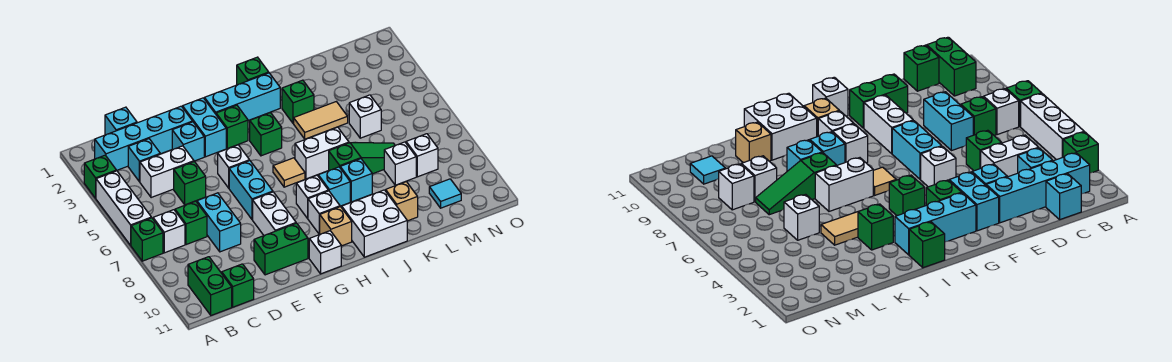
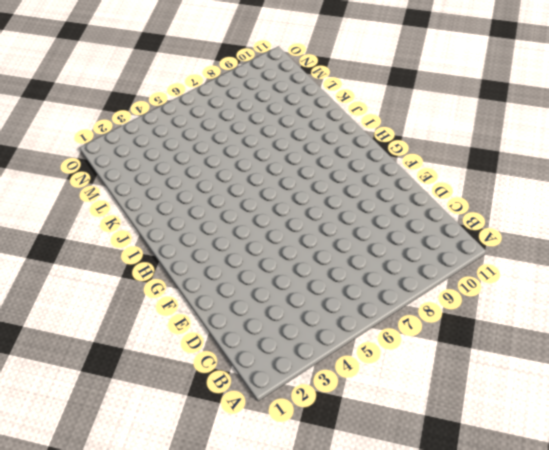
none -> green 1x1 brick [84,155,116,198]
none -> white 1x3 brick [96,171,151,245]
none -> green 1x1 brick [131,218,163,261]
none -> cyan 1x4 brick [95,106,193,171]

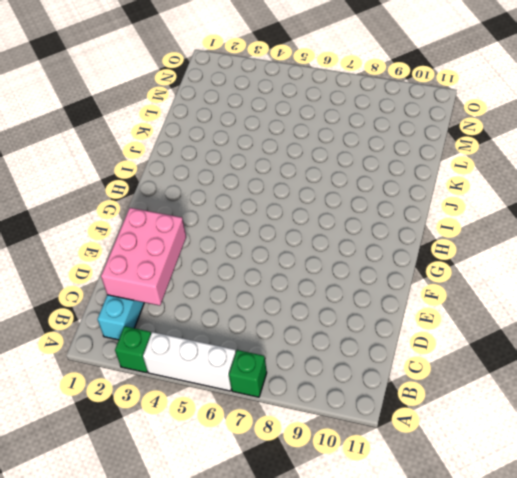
pink 2x3 brick [101,208,186,306] -> none
none -> white 1x1 brick [153,210,185,253]
none -> green 1x2 brick [188,257,232,315]
none -> cyan 1x1 brick [105,107,137,135]
none -> cyan 1x1 brick [128,139,160,182]

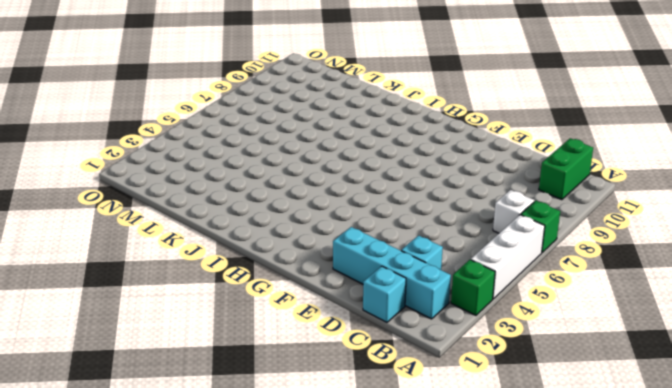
none -> white 1x2 brick [140,146,194,198]
none -> green 1x1 brick [175,201,207,245]
none -> green 1x1 brick [222,264,254,307]
none -> green 1x1 brick [174,162,206,205]

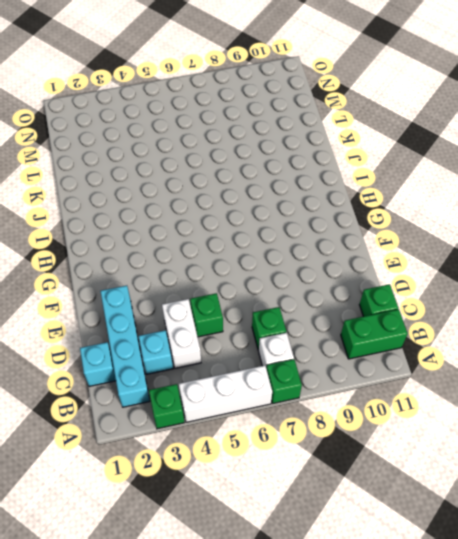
none -> cyan 1x2 brick [197,193,241,252]
none -> cyan 1x1 brick [172,122,204,161]
none -> green 1x2 brick [254,223,308,275]
none -> cyan 1x2 brick [183,98,226,157]

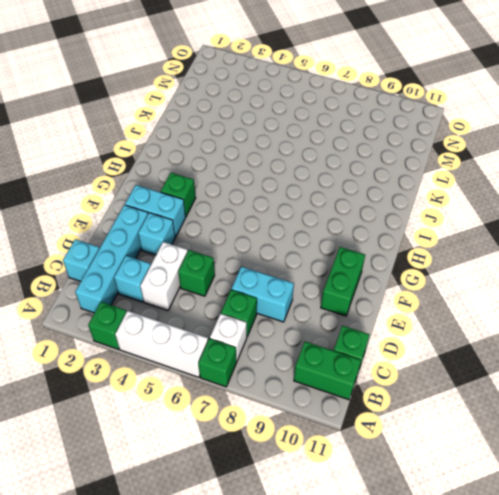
none -> white 1x1 brick [218,145,250,188]
none -> cyan 1x2 brick [229,161,273,219]
none -> white 1x2 brick [253,192,296,236]
none -> cyan 1x3 brick [204,73,280,120]

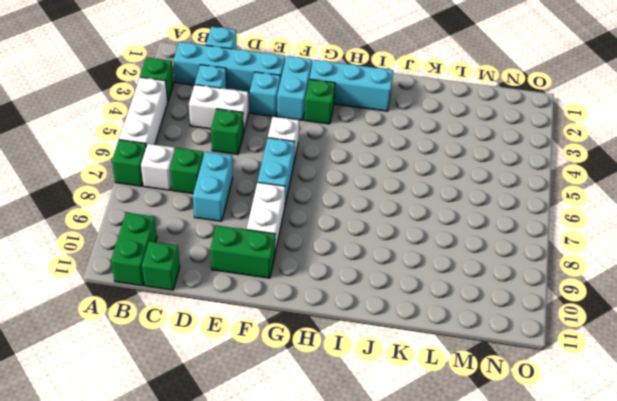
none -> white 1x1 brick [309,231,341,274]
none -> green 1x1 brick [250,113,282,156]
none -> tan 1x1 tile [273,158,305,187]
none -> white 1x1 brick [296,175,328,218]

